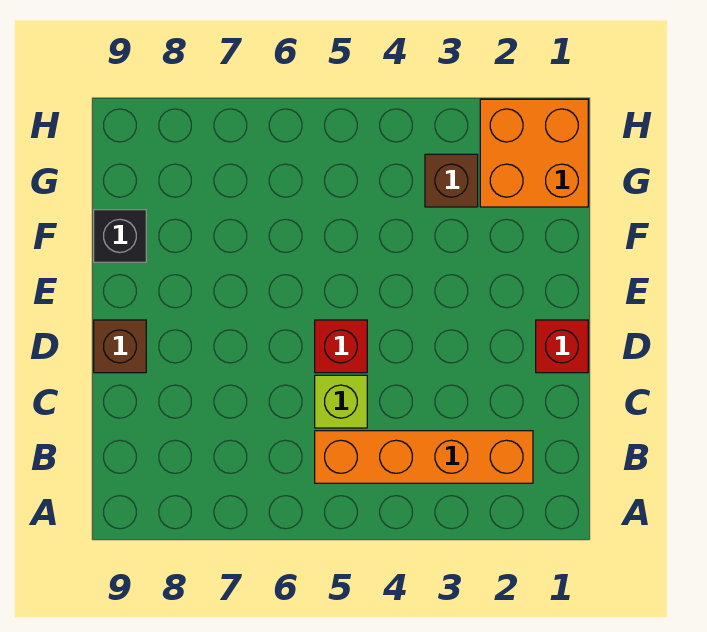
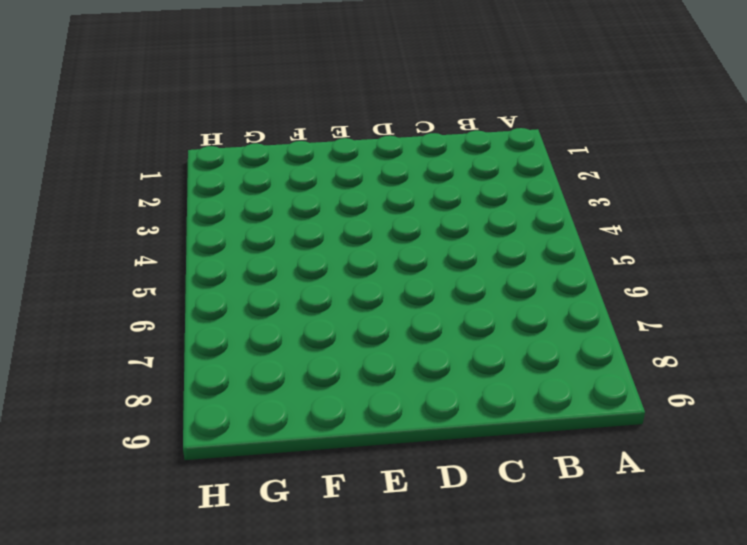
none -> orange 1x4 brick [315,431,533,483]
none -> lime 1x1 brick [315,375,367,428]

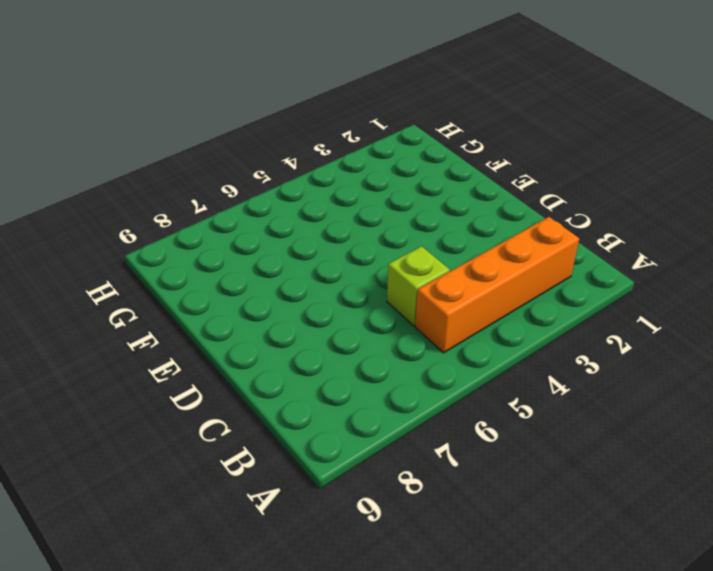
none -> red 1x1 brick [536,320,588,373]
none -> red 1x1 brick [315,320,367,373]

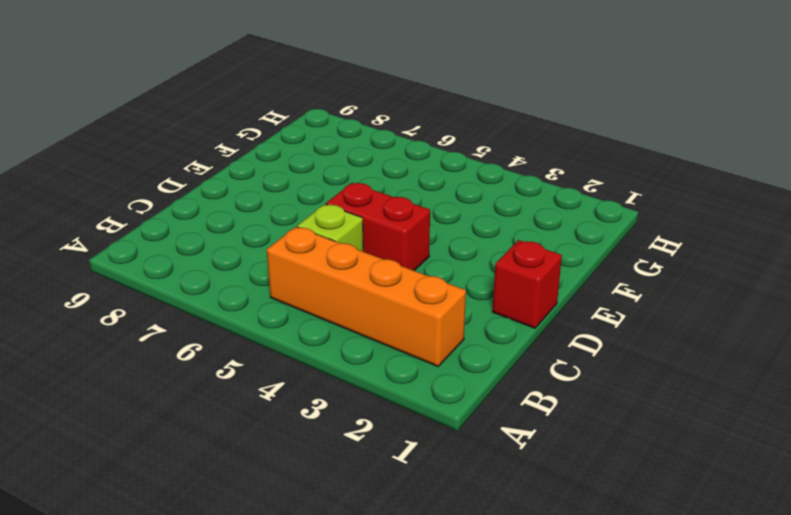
red 1x2 brick [326,183,430,271] -> red 1x1 brick [315,320,367,373]
none -> brown 1x1 brick [94,320,146,373]
none -> black 1x1 brick [94,210,146,262]

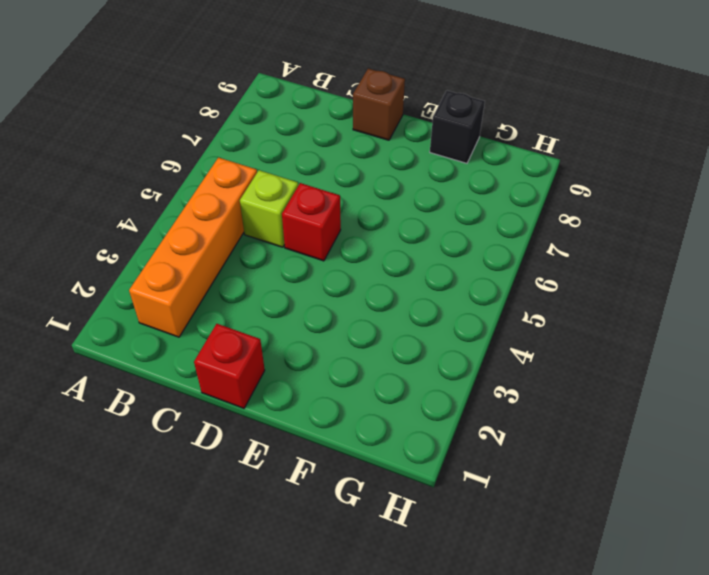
none -> orange 2x2 brick [480,99,588,207]
none -> brown 1x1 brick [425,154,478,207]

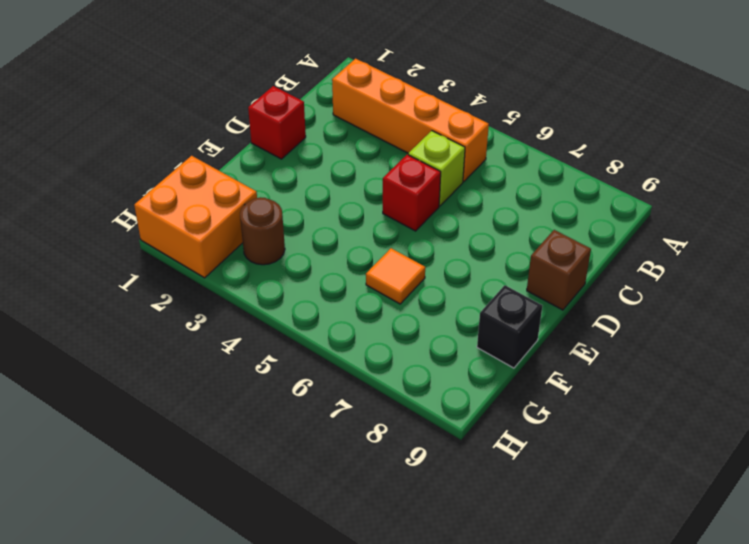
orange 1x1 tile [366,248,425,304] -> none
brown 1x1 round brick [240,197,285,265] -> brown 1x1 brick [425,154,478,207]

